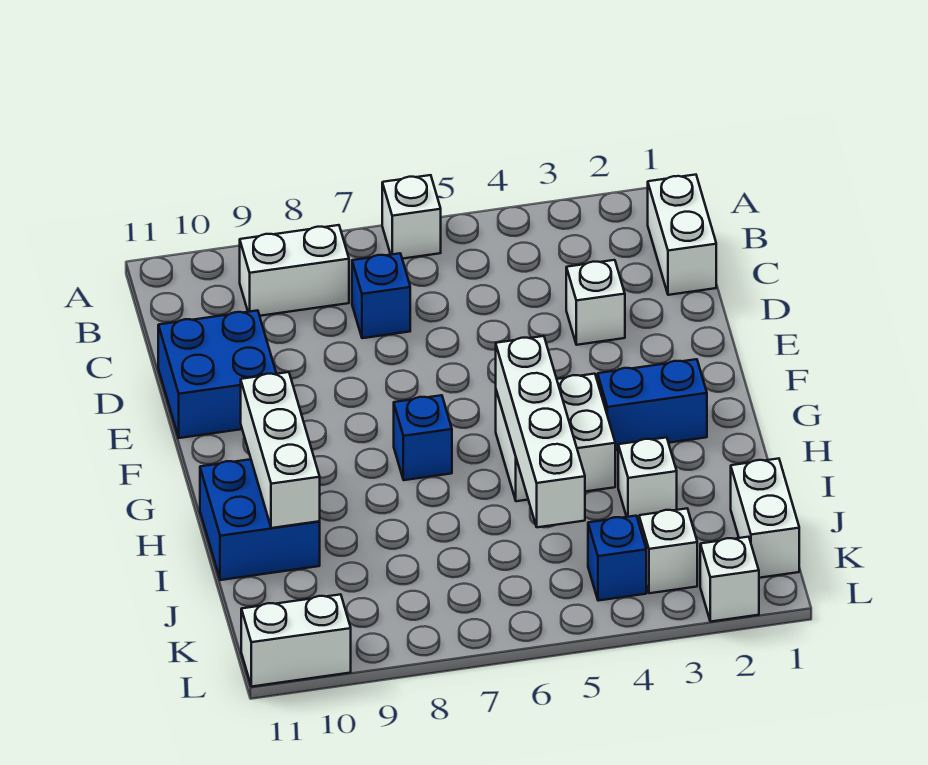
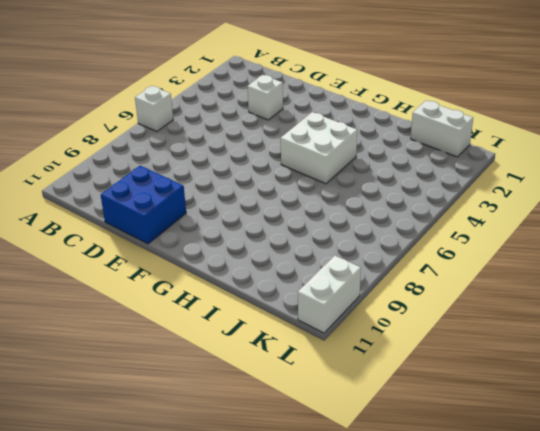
none -> white 1x2 brick [648,175,716,295]
none -> white 1x2 brick [240,225,349,316]
none -> blue 1x1 brick [352,253,410,338]

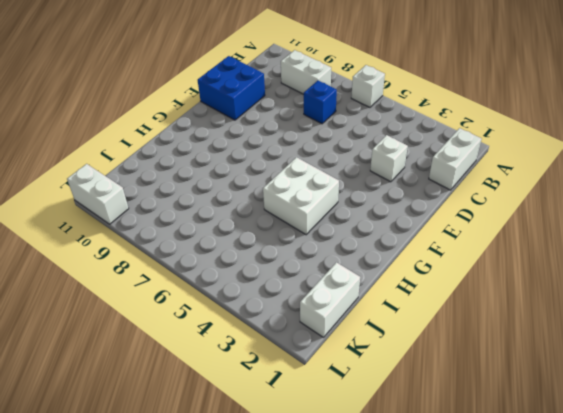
none -> blue 1x2 brick [598,359,707,450]
none -> blue 1x1 brick [394,395,452,480]
none -> blue 2x2 brick [200,459,320,580]

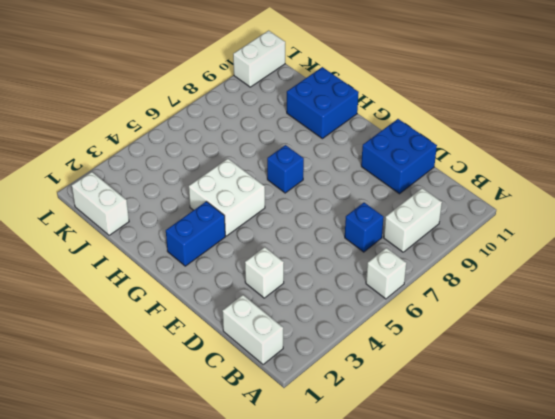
none -> white 1x1 brick [618,437,677,521]
none -> white 1x1 brick [639,509,697,593]
none -> blue 1x1 brick [588,516,646,601]

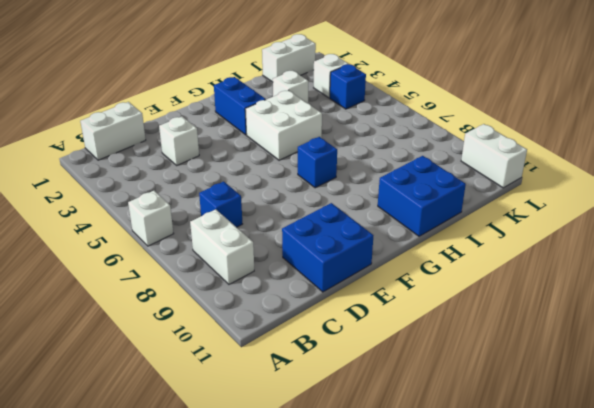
none -> white 1x1 brick [700,537,759,622]
none -> white 1x4 brick [496,336,585,527]
none -> white 1x3 brick [241,372,320,528]

